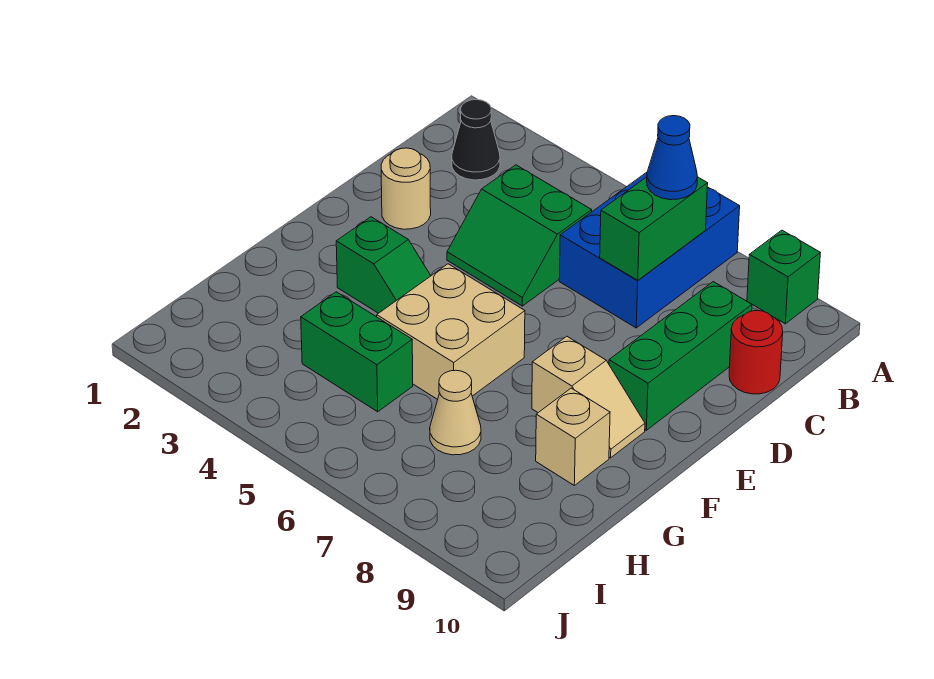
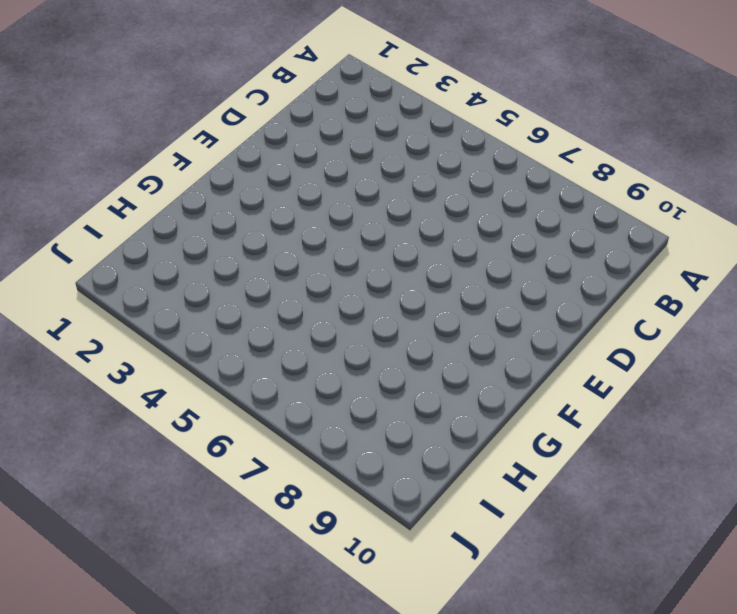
none -> blue 2x3 brick [559,172,740,328]
none -> green 1x1 brick [747,230,820,324]
none -> black 1x1 cone [452,100,500,180]

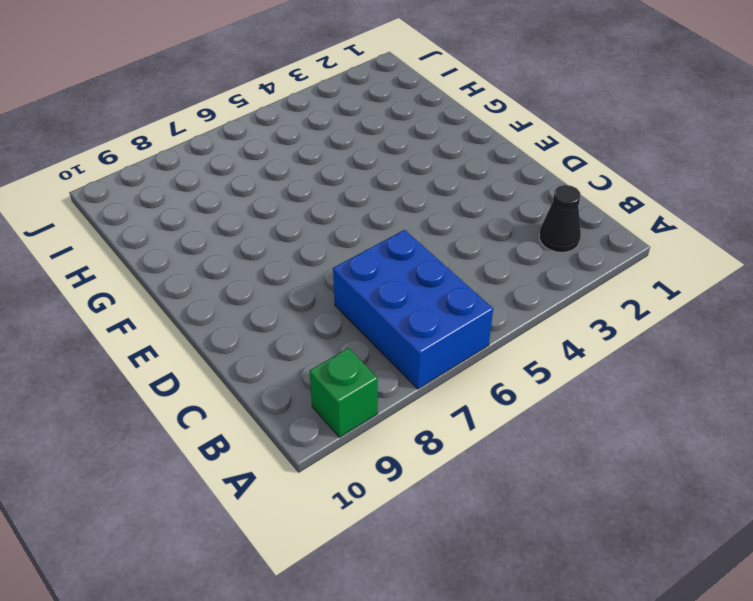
none -> green 2x2 slope [447,165,592,306]
none -> green 1x3 brick [609,282,752,430]
none -> red 1x1 round brick [729,310,783,394]

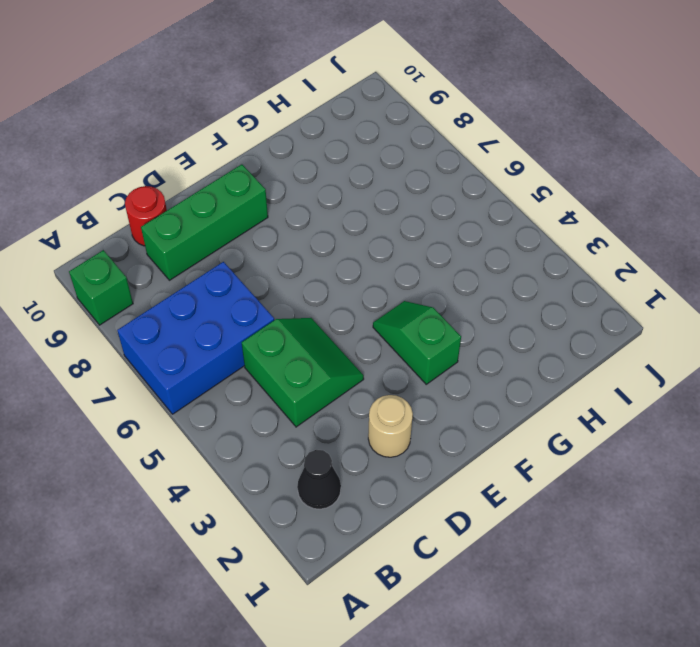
none -> tan 2x2 brick [377,264,525,400]
none -> tan 1x2 slope [532,336,645,458]
none -> tan 1x1 brick [536,388,610,485]

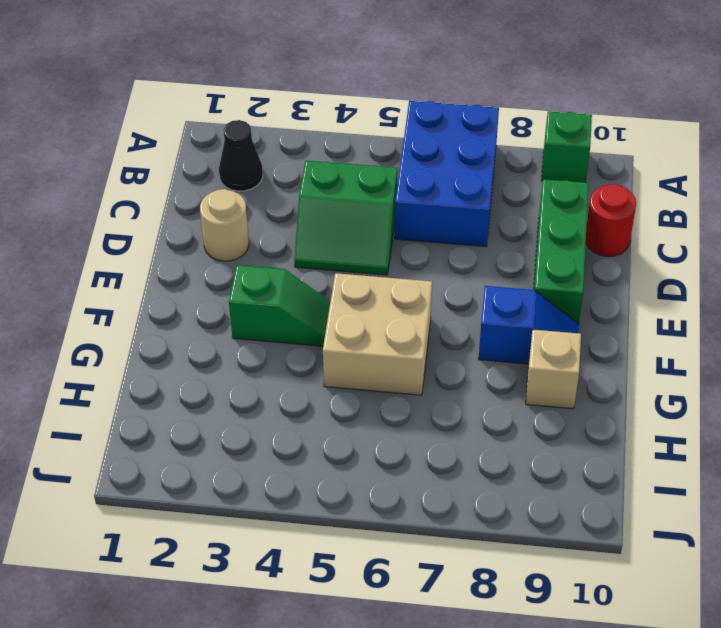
blue 1x2 slope [479,286,579,364] -> tan 1x2 slope [532,336,645,458]
none -> green 1x2 brick [301,292,413,412]
none -> tan 1x1 cone [430,370,481,455]
none -> green 1x2 brick [600,177,708,280]

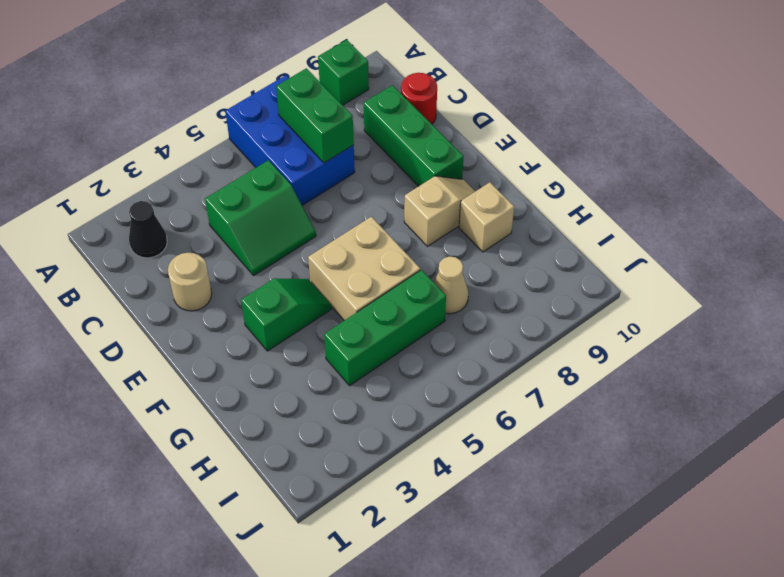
green 1x3 brick [324,270,446,386] -> green 1x2 brick [301,292,413,412]
none -> blue 1x1 cone [647,116,697,200]

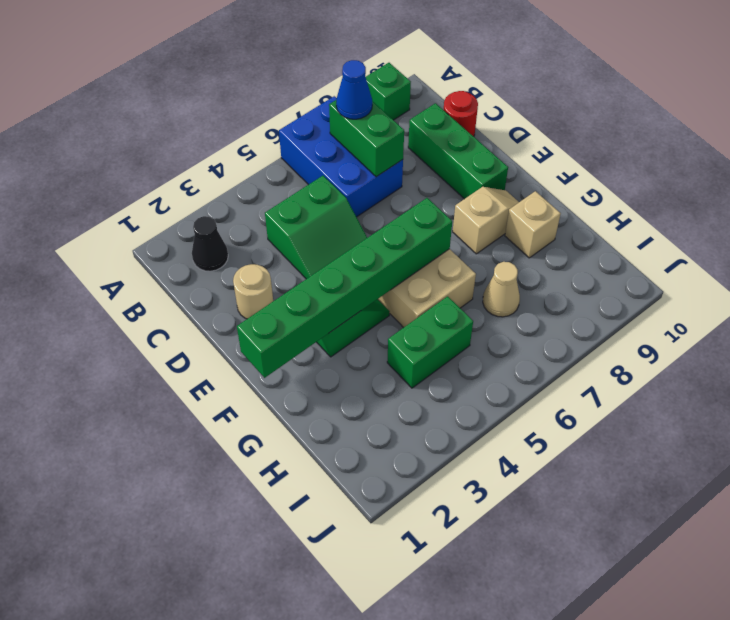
green 1x6 brick [237,198,452,378] -> none

